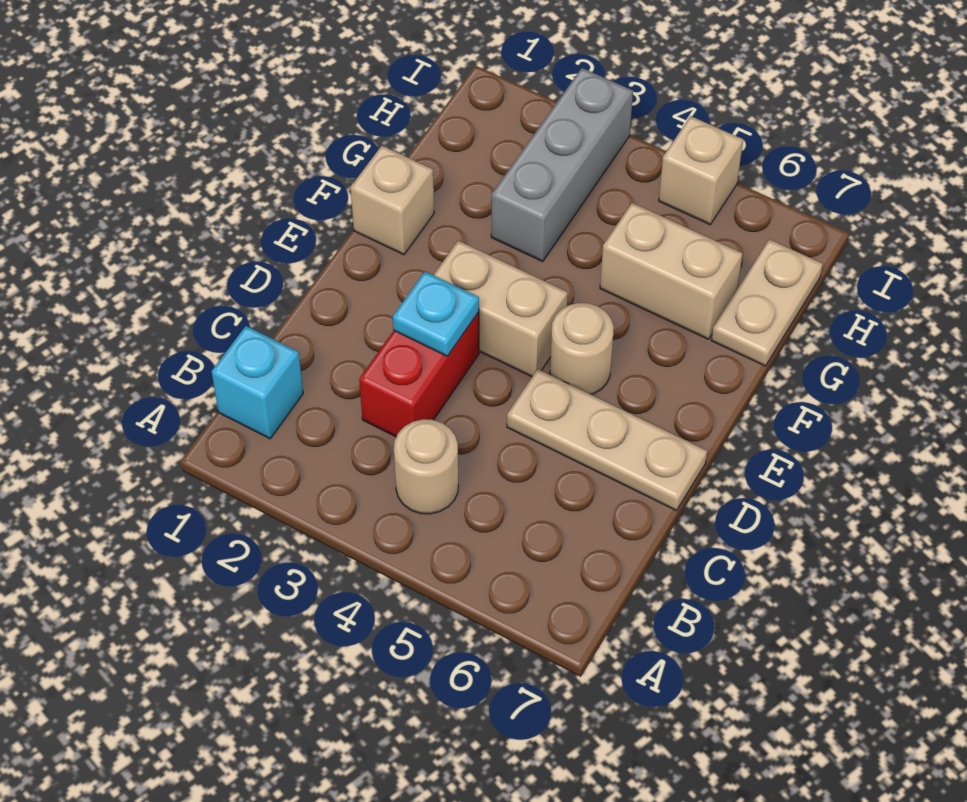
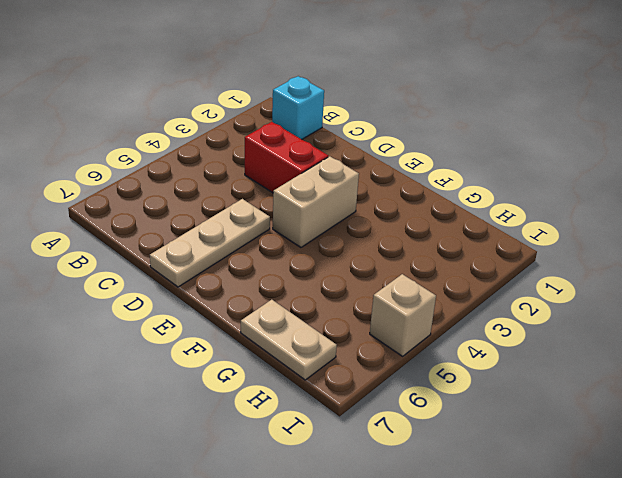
none -> tan 1x1 round brick [394,419,458,514]
none -> tan 1x1 round brick [550,303,614,395]
none -> tan 1x1 brick [351,146,434,255]

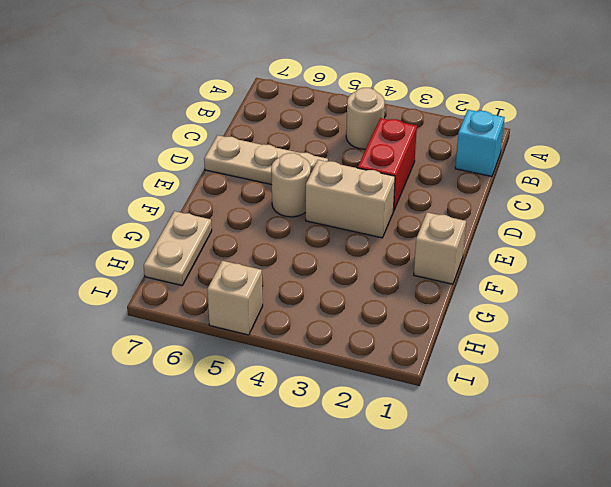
none -> grey 1x3 brick [491,68,633,261]
none -> tan 1x2 brick [600,203,743,339]
none -> cyan 1x1 plate [393,272,479,356]

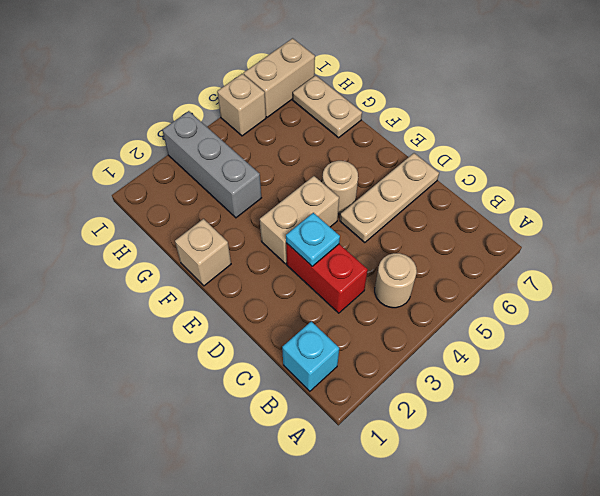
tan 1x2 brick [244,38,315,117] -> tan 1x2 brick moved to [600,203,743,339]

